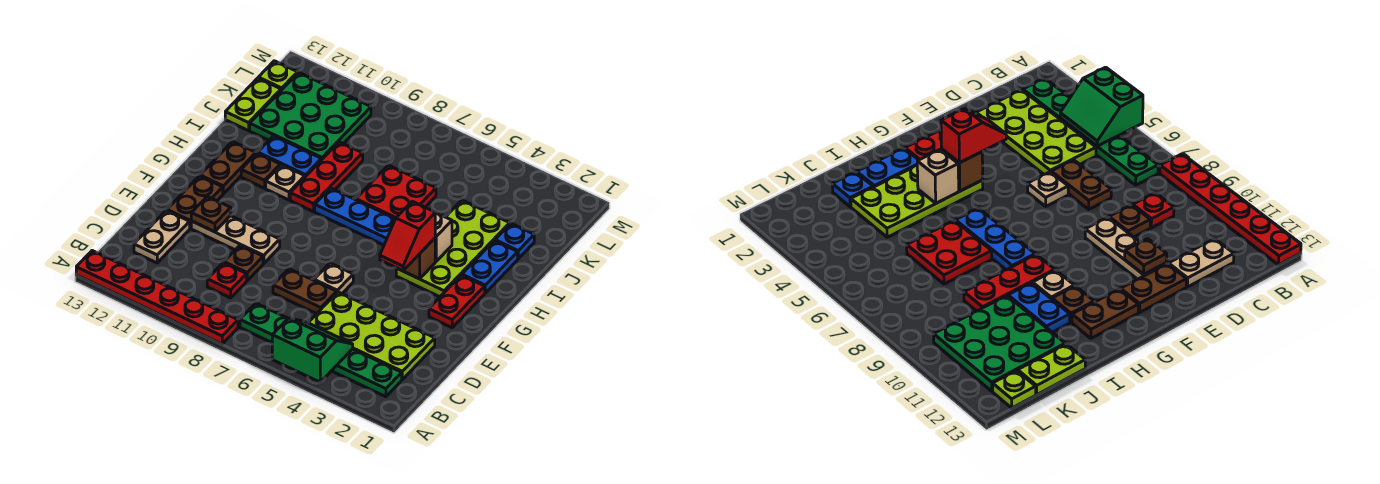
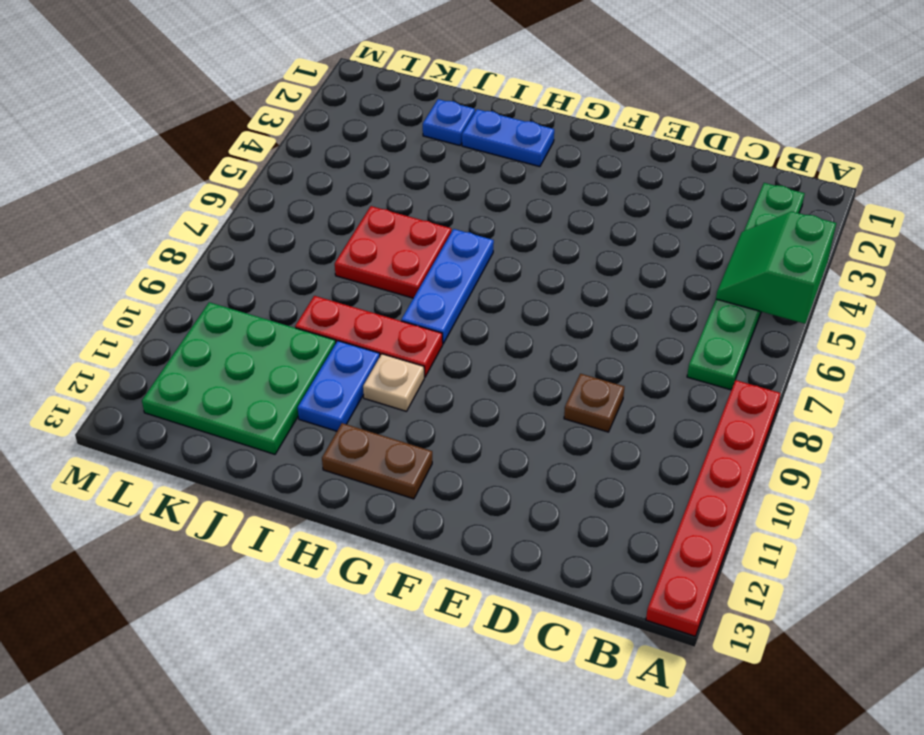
none -> lime 2x4 plate [308,292,435,379]
none -> red 1x1 plate [207,263,247,298]
none -> tan 1x2 plate [134,210,190,263]

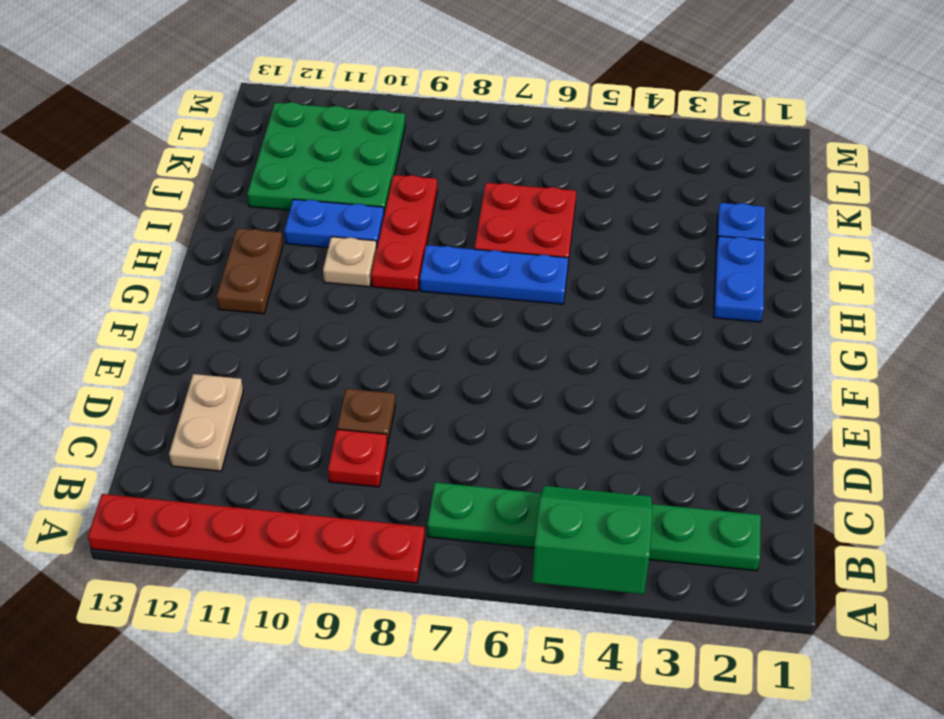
none -> lime 2x4 plate [308,292,435,379]
none -> brown 1x2 plate [273,269,337,314]
none -> tan 1x1 plate [314,263,353,294]

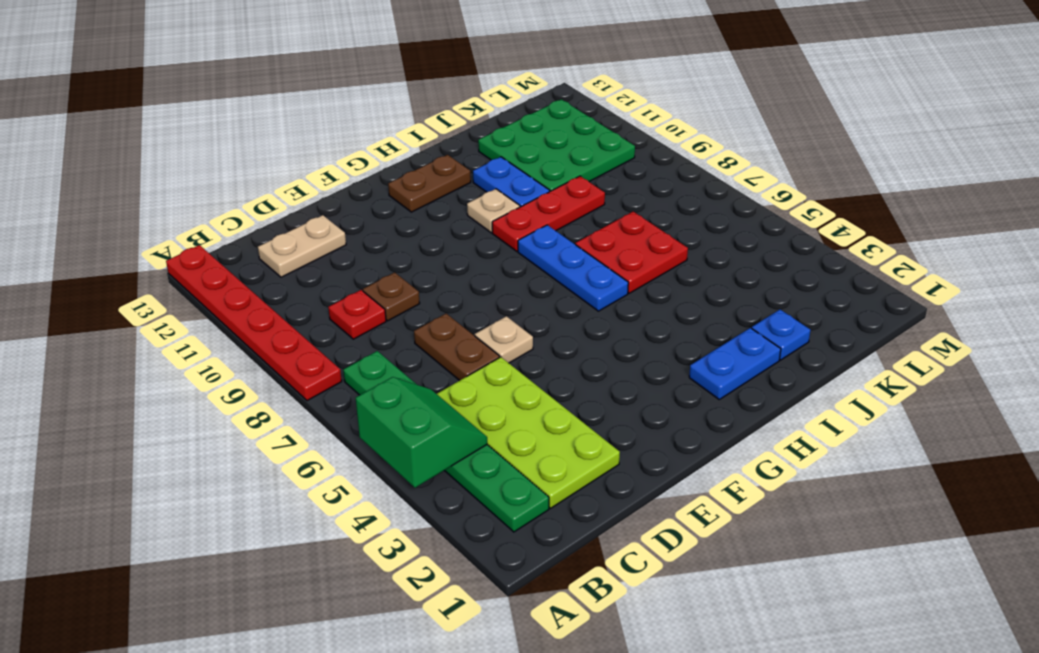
none -> tan 1x3 plate [191,216,280,263]
none -> brown 1x2 plate [167,176,223,228]
none -> red 1x2 plate [429,275,485,328]

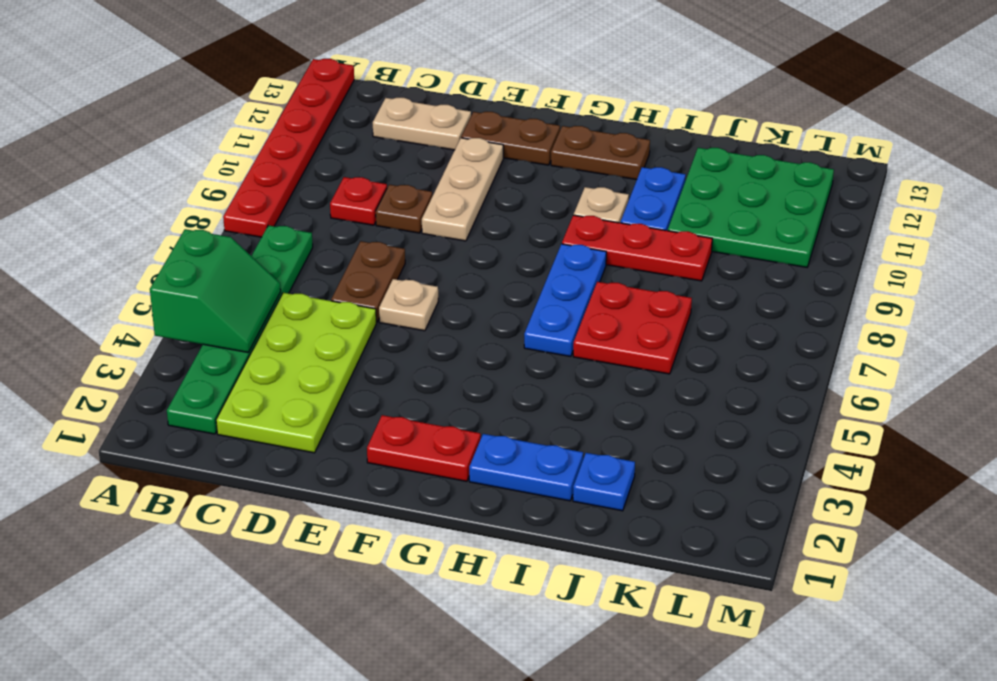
none -> lime 2x4 plate [396,200,510,297]
none -> brown 1x1 plate [241,153,280,188]
none -> lime 1x2 plate [225,78,281,131]

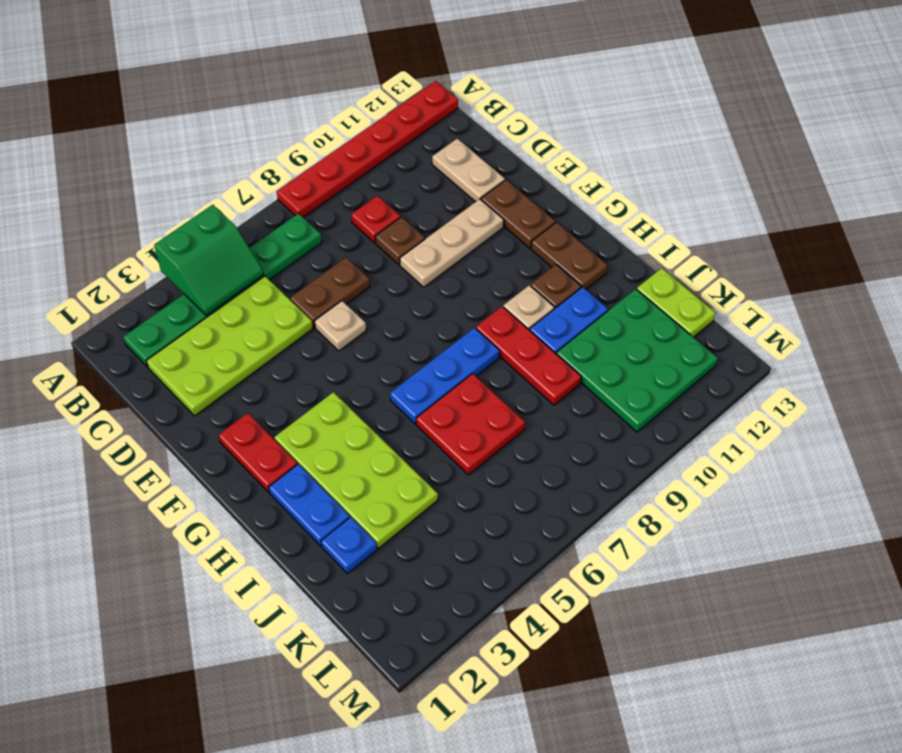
none -> lime 1x1 plate [258,61,298,90]
none -> brown 1x1 plate [191,196,231,232]
none -> brown 1x1 brick [404,238,435,279]

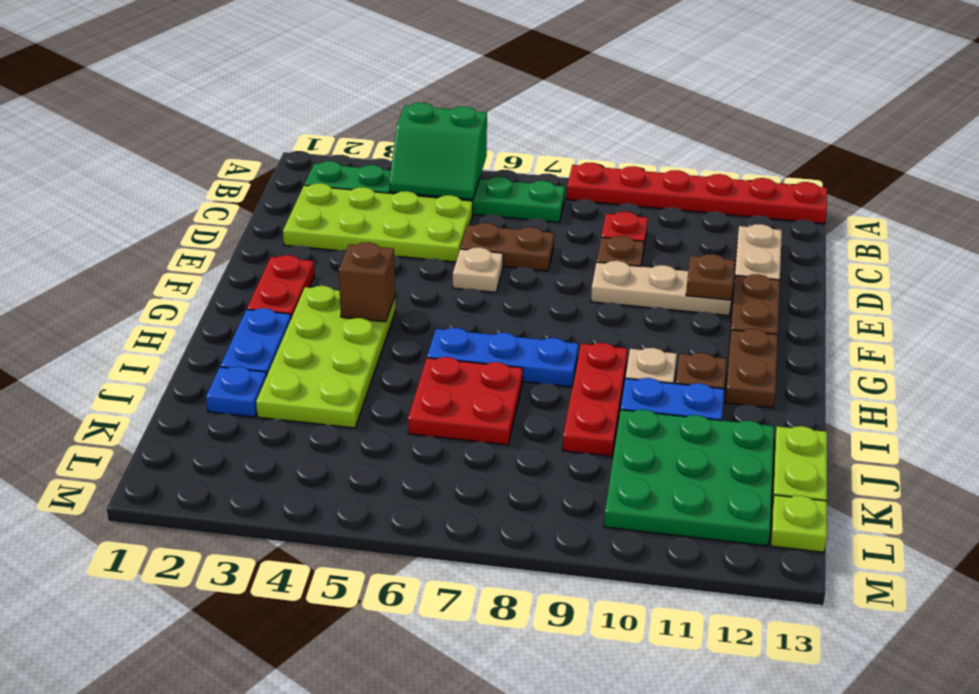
none -> tan 1x1 brick [435,212,452,261]
none -> red 1x2 slope [380,201,435,271]

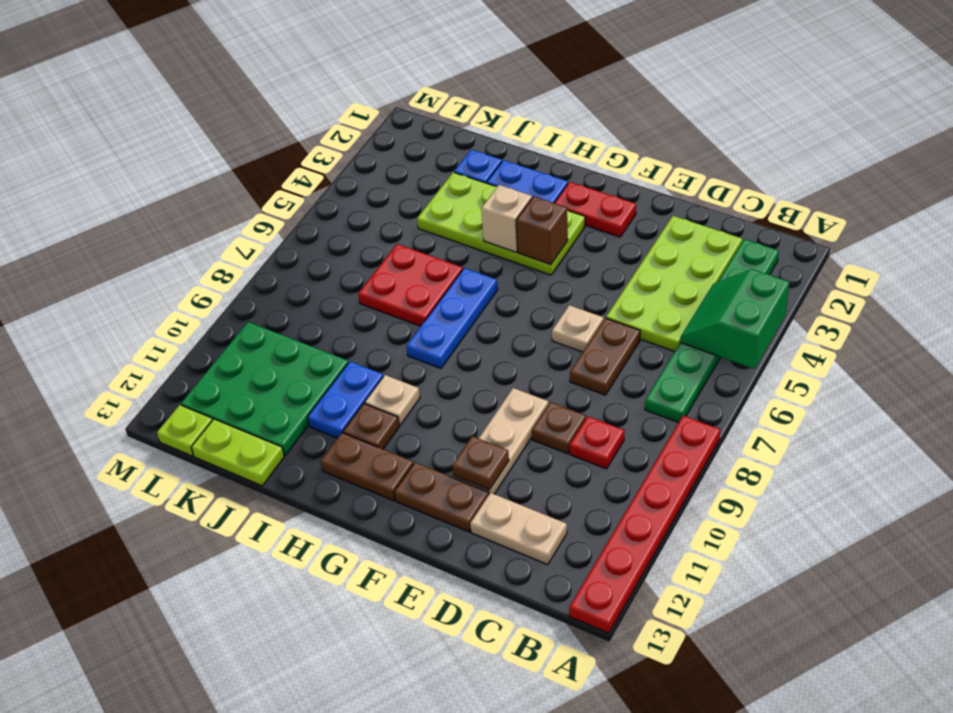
none -> red 1x3 plate [290,142,363,212]
none -> red 1x2 slope [380,201,435,271]

